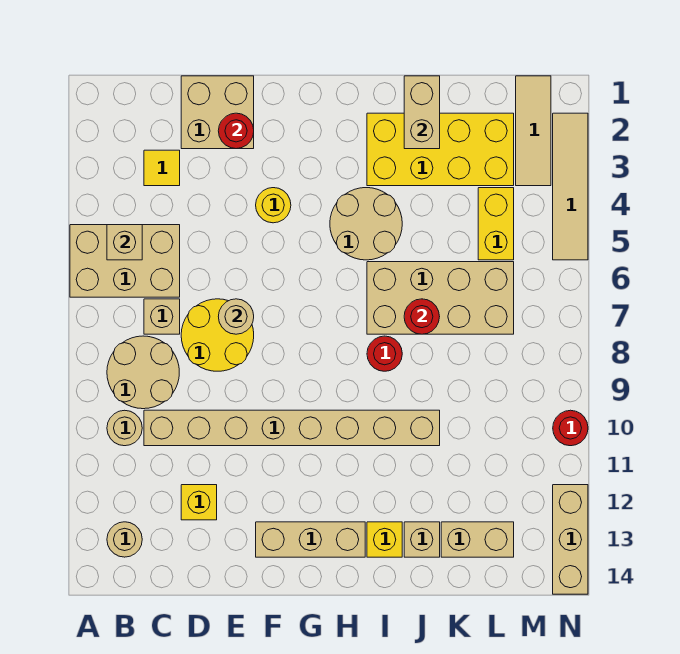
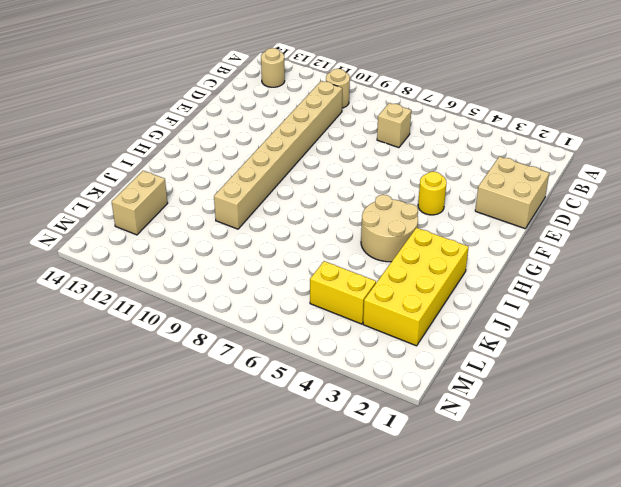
none -> tan 2x3 brick [70,225,180,297]
none -> tan 2x2 round brick [107,336,179,409]
none -> yellow 1x1 tile [144,150,180,186]

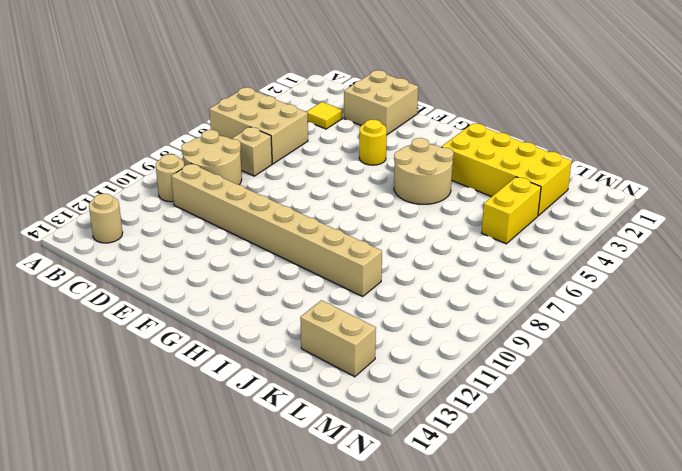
none -> yellow 2x2 round brick [181,299,254,371]
none -> yellow 1x1 brick [181,485,217,520]
none -> tan 1x3 brick [256,522,365,557]

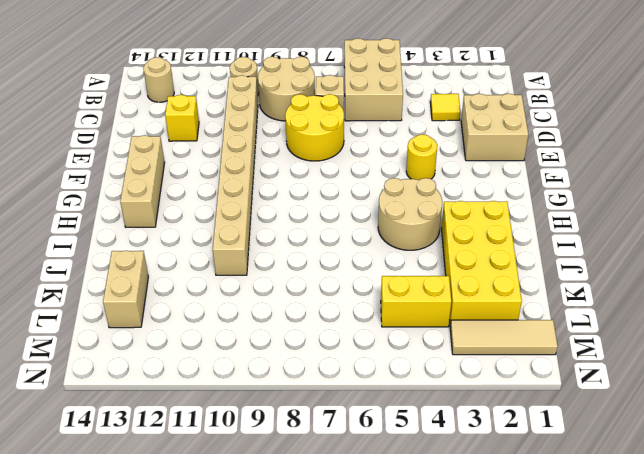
none -> tan 2x4 brick [367,262,514,334]
none -> red 1x1 round brick [367,336,402,371]
none -> yellow 1x1 brick [367,522,402,557]

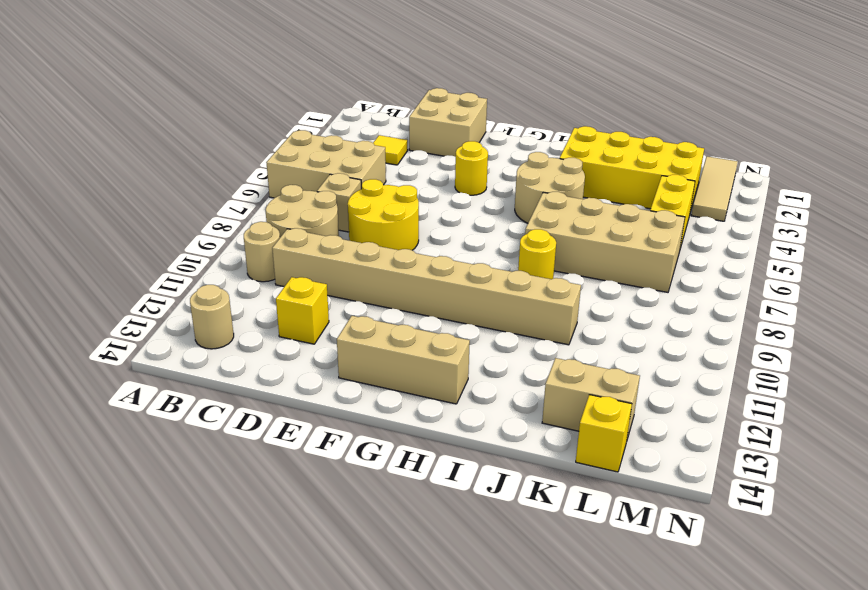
yellow 1x1 round brick [518,229,556,279] -> red 1x1 round brick [367,336,402,371]
yellow 1x1 brick [576,395,632,472] -> yellow 1x1 brick moved to [367,522,402,557]
none -> tan 1x1 brick [404,522,440,557]
none -> tan 1x4 tile [553,113,588,260]
none -> red 1x1 round brick [553,410,588,446]

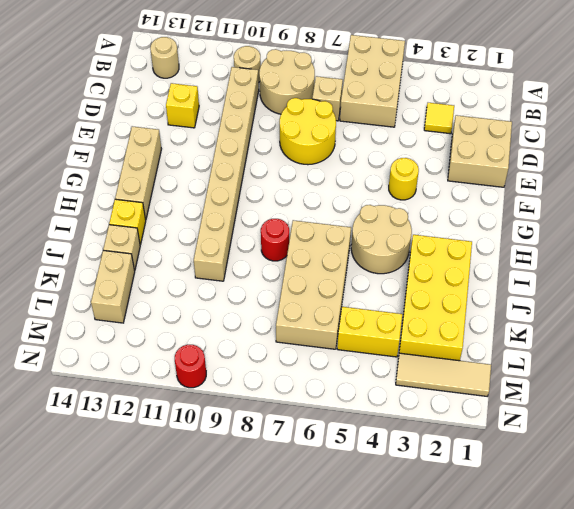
none -> tan 1x4 tile [553,113,588,260]
none -> tan 1x3 brick [553,485,588,594]
none -> tan 1x1 brick [107,225,142,260]

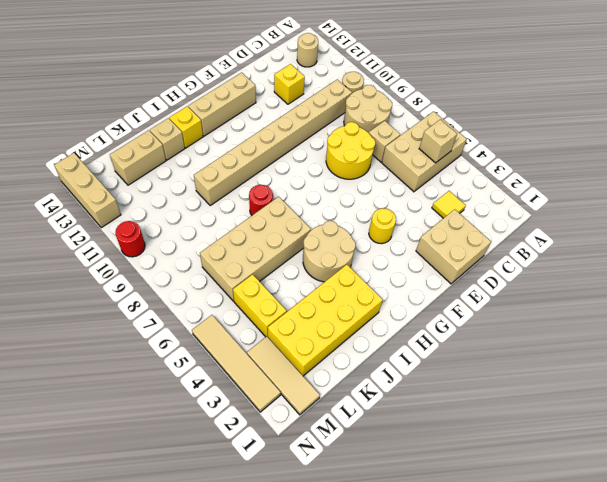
none -> red 1x1 round brick [218,113,254,149]
none -> tan 1x1 round brick [218,299,254,334]
none -> tan 1x2 brick [404,76,440,149]

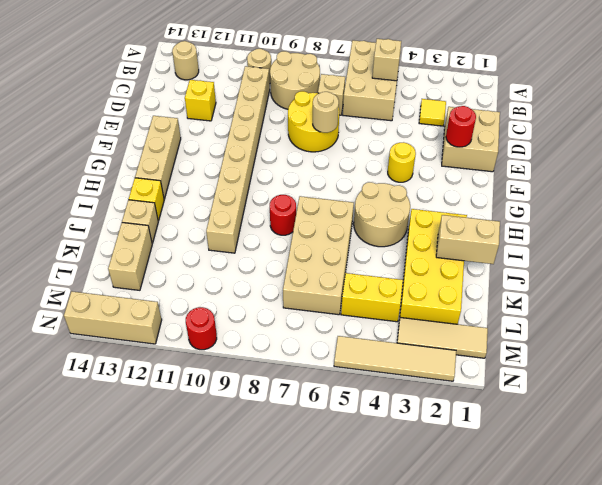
none -> red 1x1 round brick [404,299,440,334]

